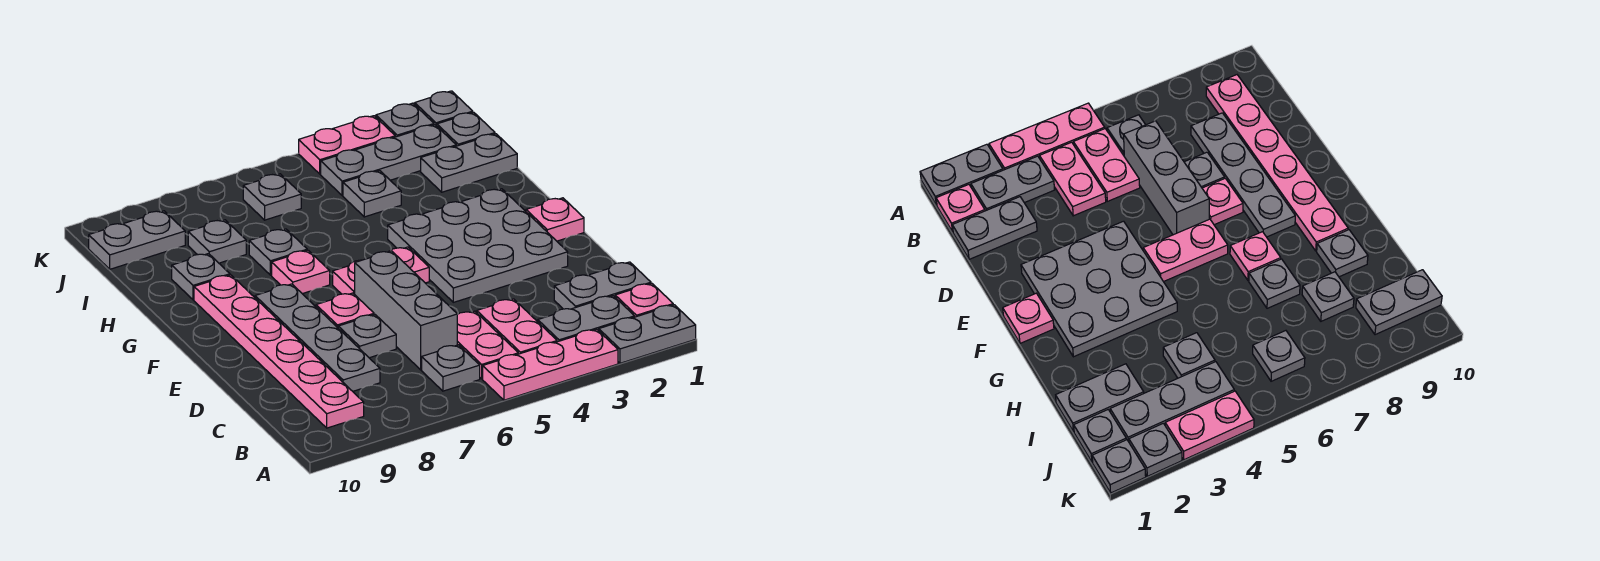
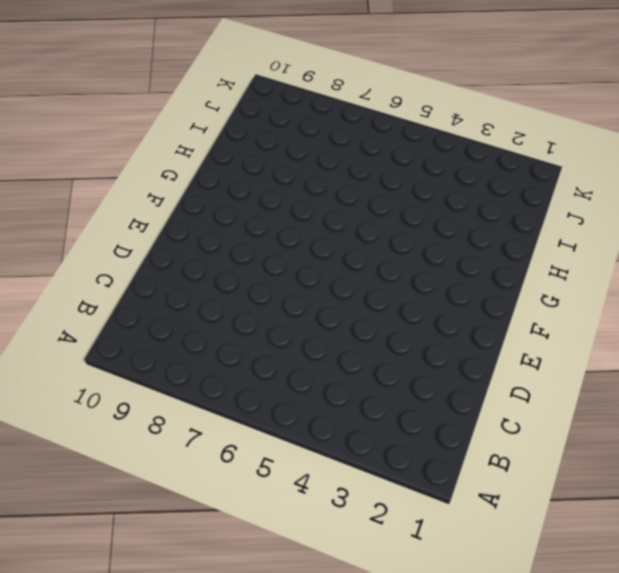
none -> grey 1x2 plate [599,305,696,363]
none -> pink 1x3 plate [483,329,618,400]
none -> pink 1x1 plate [615,283,673,317]

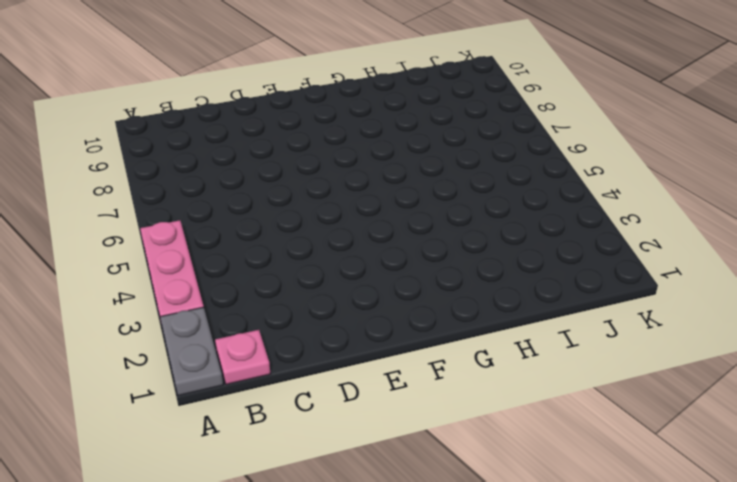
none -> grey 1x2 plate [538,296,635,342]
none -> pink 1x2 plate [477,299,557,354]
none -> pink 1x2 plate [457,311,518,379]

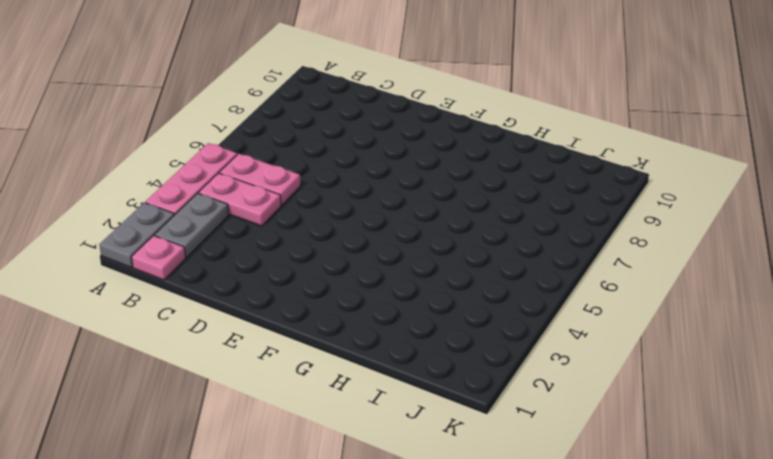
none -> grey 1x1 plate [422,345,480,391]
none -> pink 1x6 plate [194,275,364,428]
none -> grey 1x2 plate [554,262,651,309]

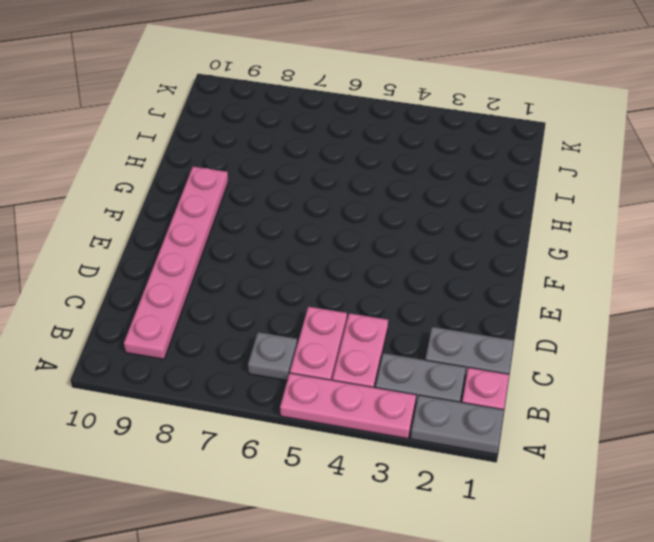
none -> grey 1x3 brick [355,251,457,370]
none -> grey 1x4 plate [255,284,380,391]
none -> grey 1x1 plate [338,315,396,358]

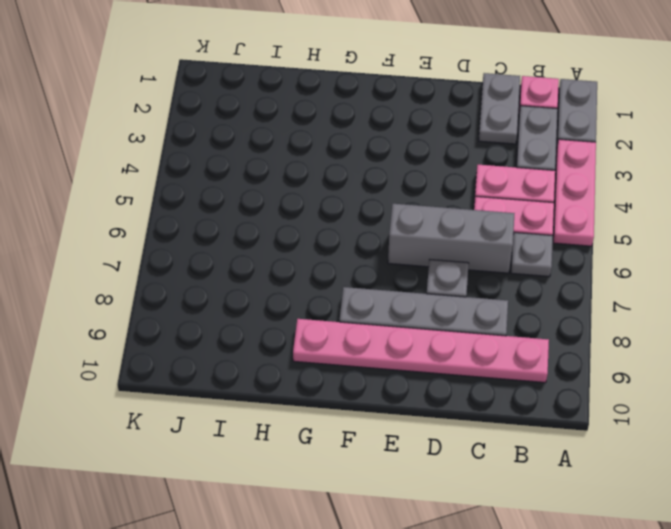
none -> grey 3x3 plate [388,189,568,302]
none -> pink 1x1 plate [316,293,374,328]
none -> pink 1x1 plate [526,198,584,241]

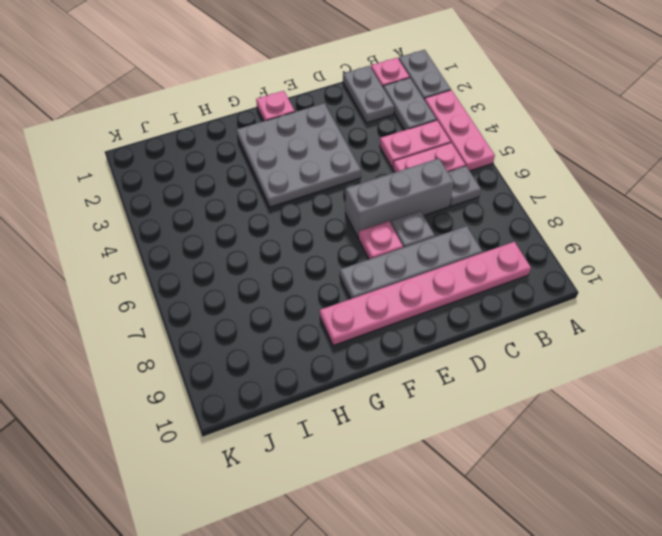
none -> pink 1x2 plate [333,247,429,294]
none -> pink 1x1 plate [272,250,330,294]
none -> grey 1x1 plate [249,229,307,275]

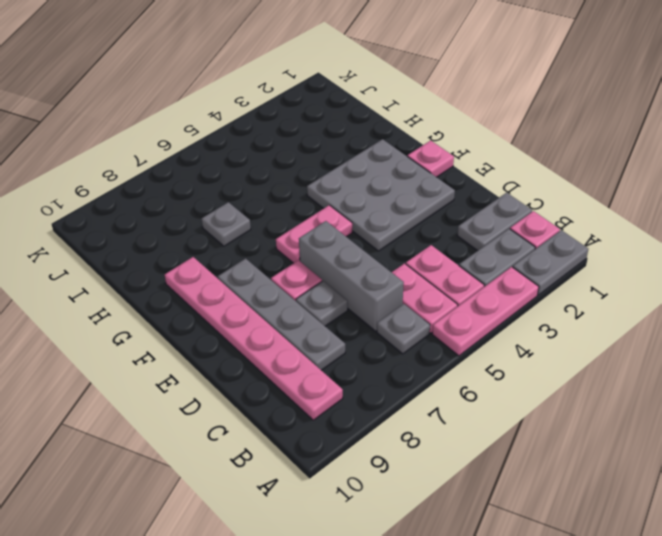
none -> pink 1x1 plate [272,250,330,294]
none -> grey 1x1 plate [172,254,230,300]
none -> grey 1x2 plate [421,134,517,192]

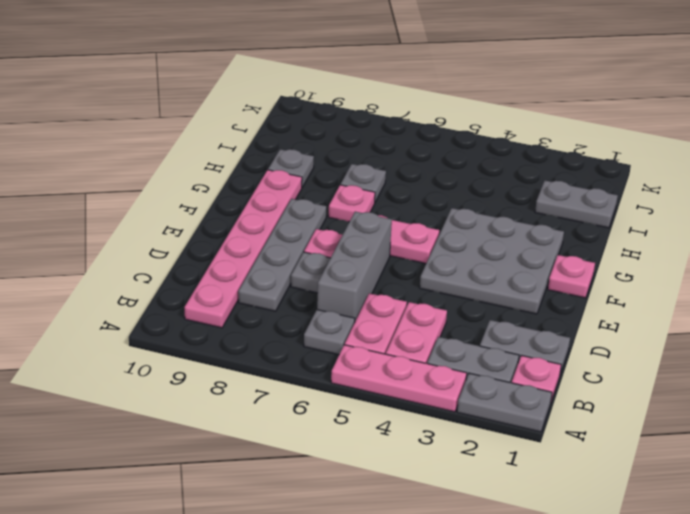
none -> grey 1x1 plate [343,171,401,217]
none -> grey 1x1 plate [188,220,246,263]
none -> grey 1x1 plate [437,112,495,146]

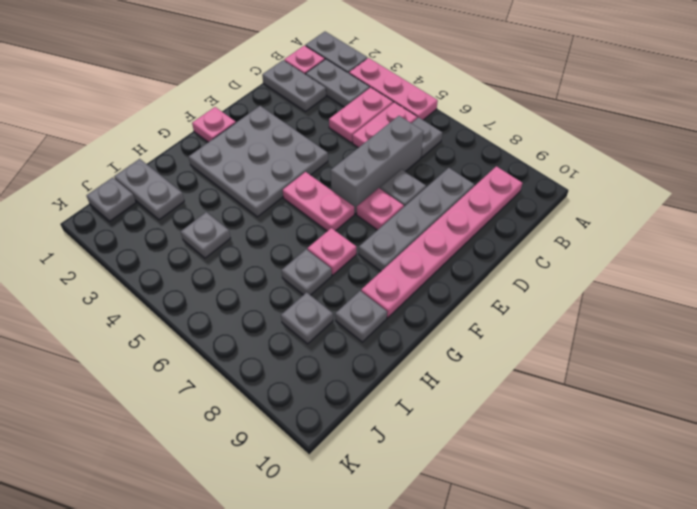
none -> grey 1x3 plate [321,125,456,196]
none -> grey 1x1 plate [243,174,301,220]
none -> grey 1x2 plate [89,211,185,269]

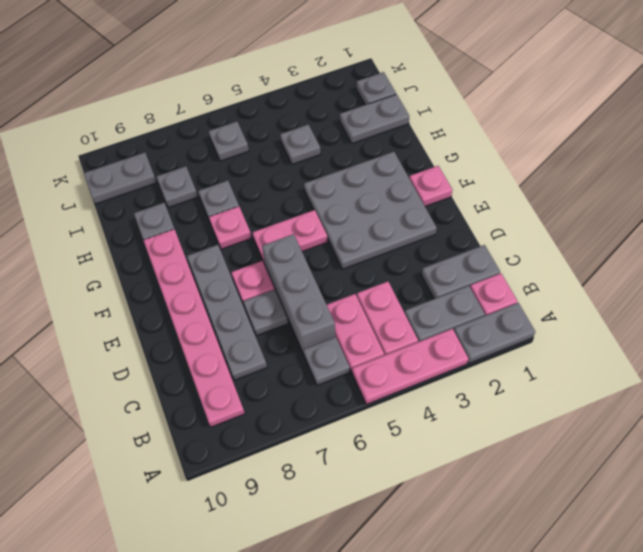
none -> grey 1x3 plate [321,125,456,196]
none -> grey 1x1 plate [415,91,473,126]
none -> grey 1x1 plate [376,103,434,137]

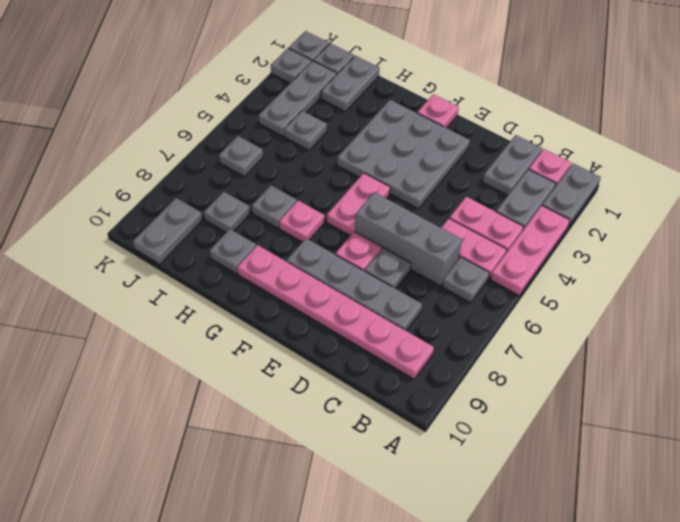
none -> pink 1x2 plate [299,116,395,174]

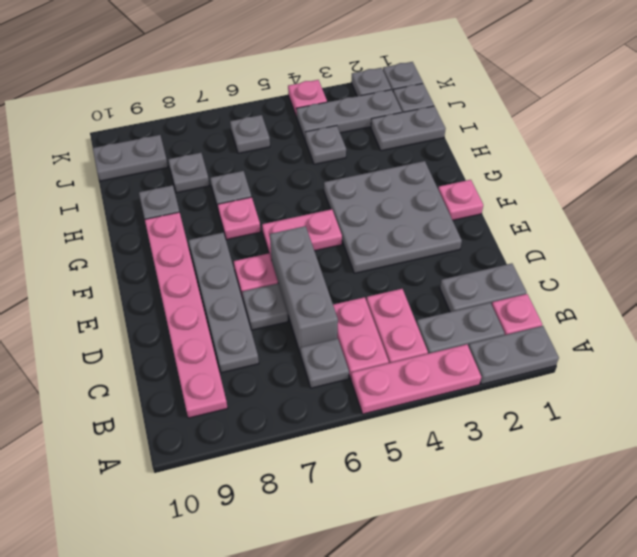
pink 1x1 plate [288,80,327,116] -> pink 1x2 plate [299,116,395,174]

